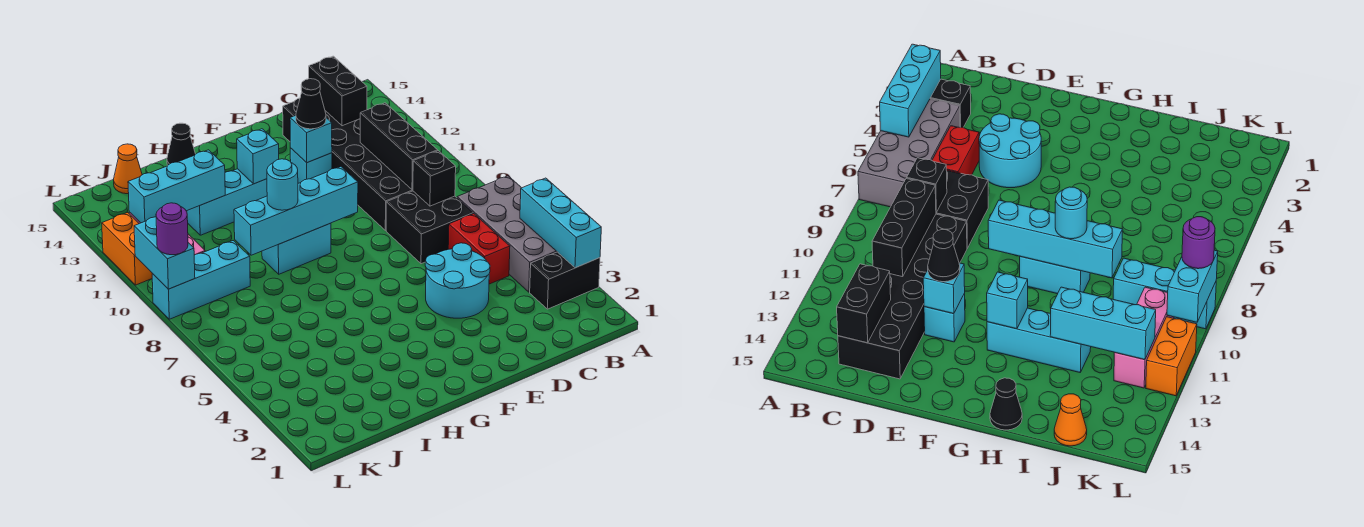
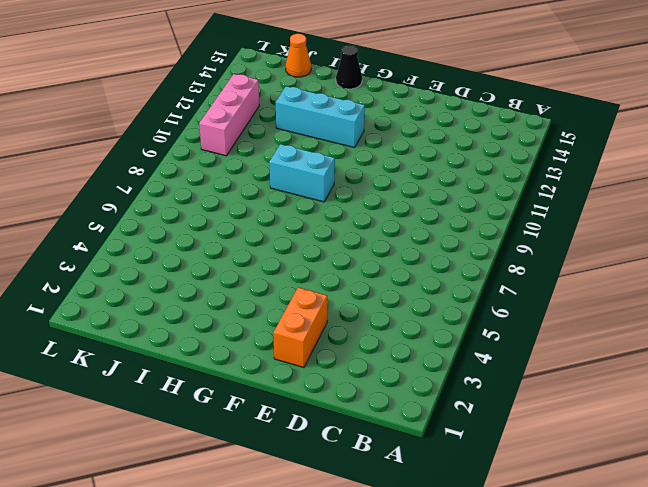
orange 1x2 brick [273,287,327,368] -> orange 1x2 brick moved to [102,213,152,285]
none -> black 1x2 brick [530,252,600,309]
none -> grey 2x4 brick [457,176,557,292]
none -> red 1x2 brick [448,214,510,284]

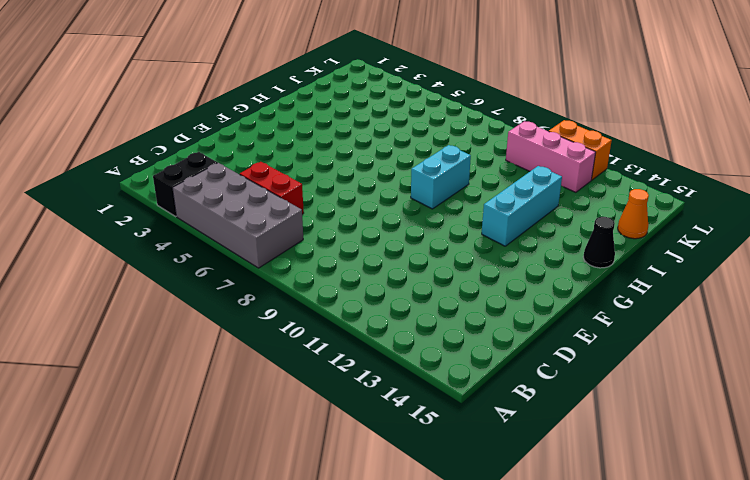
none -> black 2x2 brick [386,191,473,264]
none -> black 2x6 brick [283,98,413,231]
none -> cyan 2x2 round brick [425,243,490,318]

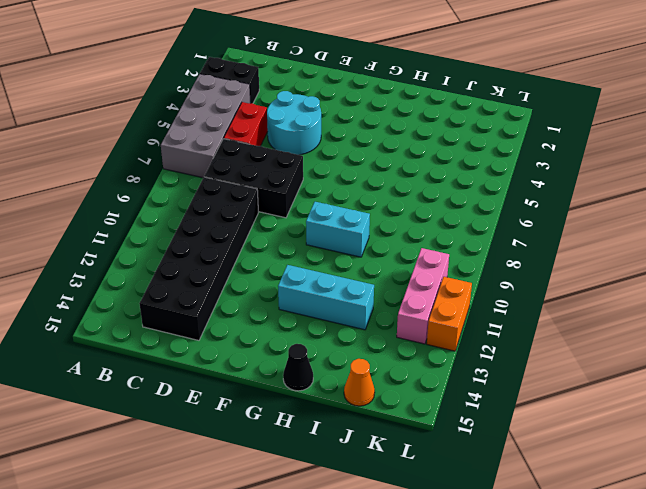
black 2x3 brick [204,139,303,218] -> black 2x2 brick [386,191,473,264]
none -> cyan 1x1 brick [290,148,332,183]
none -> cyan 1x3 brick [152,241,250,319]
none -> cyan 1x3 brick [520,178,601,268]

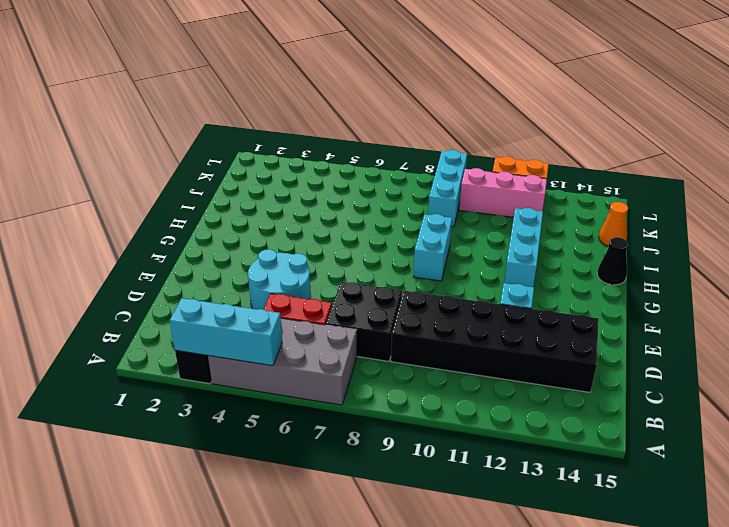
none -> black 1x1 brick [413,151,456,206]
none -> black 1x3 brick [360,103,438,190]
none -> black 1x2 brick [309,56,367,126]

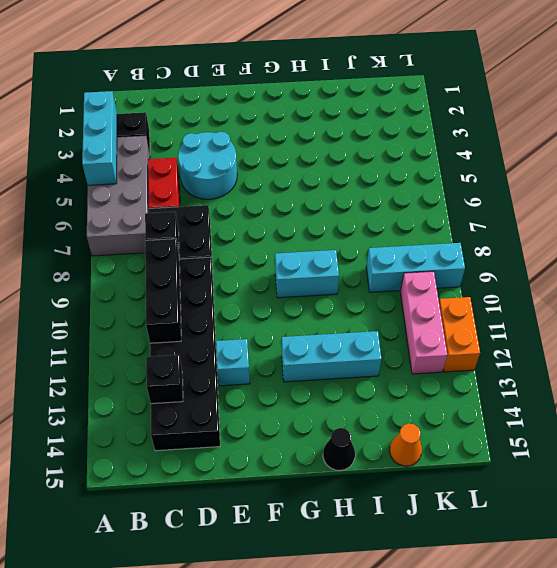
black 1x1 brick [146,355,183,404] -> black 1x2 brick [309,56,367,126]
none -> cyan 1x1 brick [290,116,332,163]
none -> cyan 1x4 brick [234,167,358,255]
none -> cyan 1x1 brick [237,129,279,184]

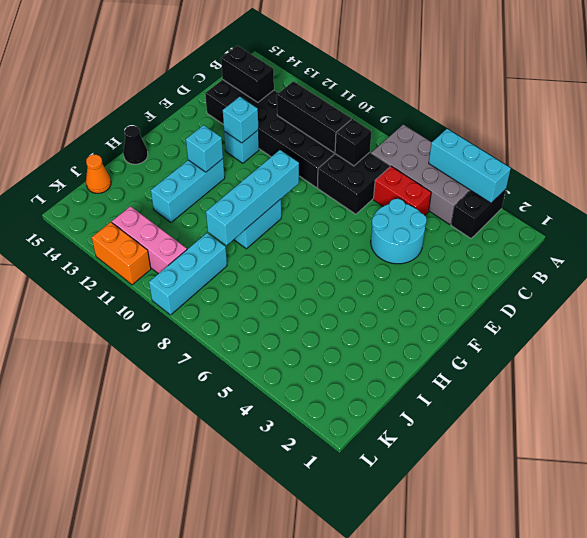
none -> cyan 1x3 brick [128,150,225,223]
none -> cyan 1x2 brick [134,217,195,289]
none -> black 1x1 cone [296,79,326,129]

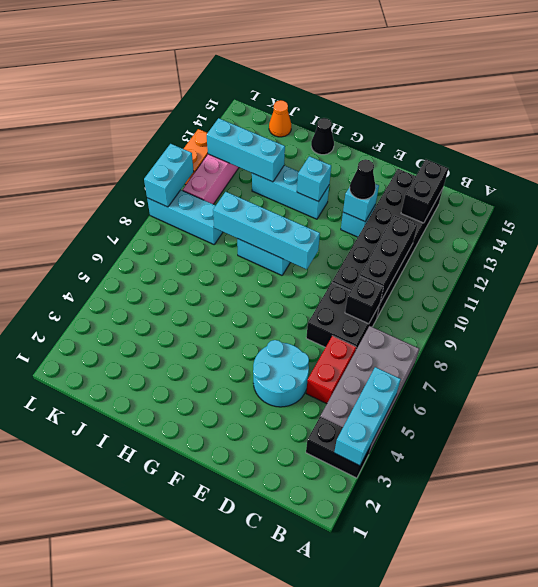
none -> cyan 1x1 round brick [267,159,298,210]
none -> purple 1x1 round brick [156,203,188,255]

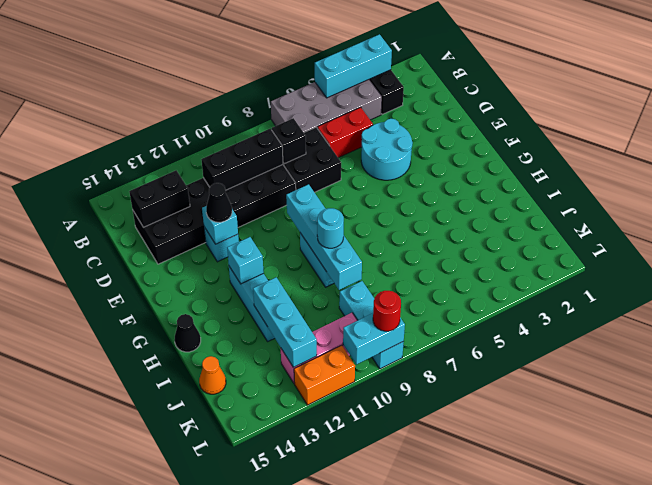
red 1x1 round brick [373,291,401,331] -> purple 1x1 round brick [156,203,188,255]

